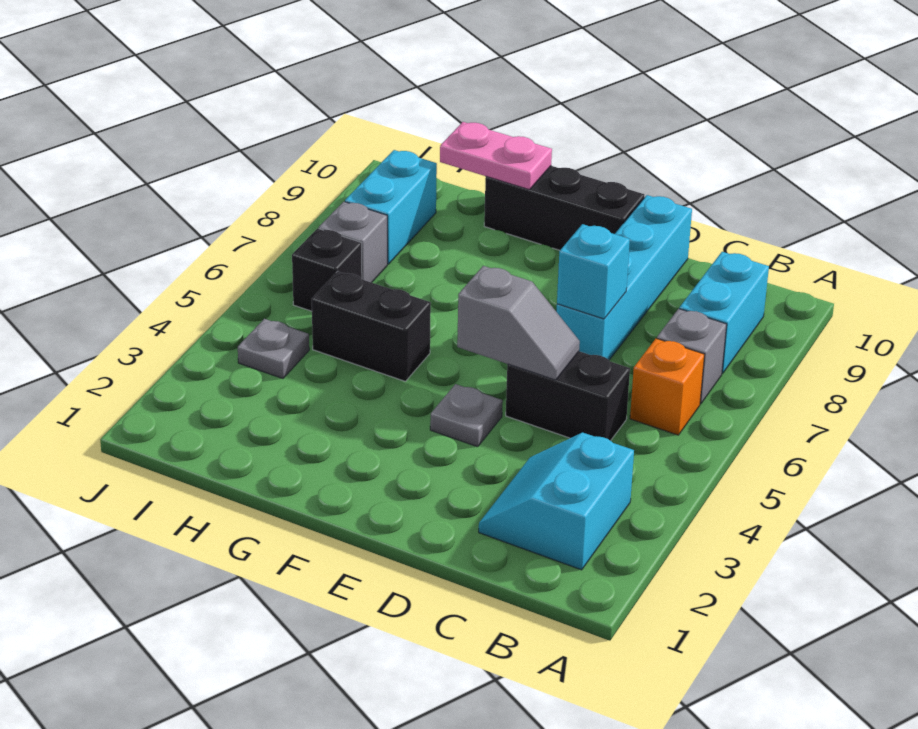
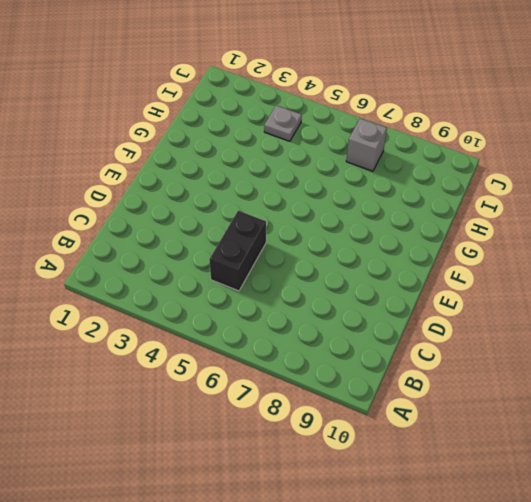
none -> cyan 2x2 slope [479,433,634,570]
none -> orange 1x1 brick [630,338,704,435]
none -> grey 1x1 brick [657,309,727,404]

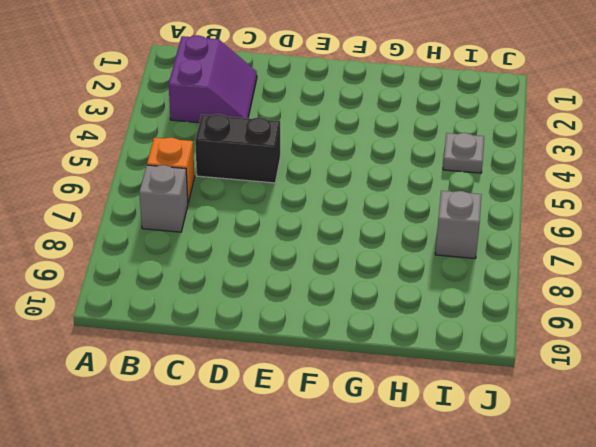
purple 2x2 slope [169,35,257,123] -> cyan 2x2 slope [479,433,634,570]
none -> cyan 1x2 brick [679,252,769,373]
none -> cyan 1x4 brick [557,195,692,360]
none -> grey 1x1 plate [430,384,503,447]

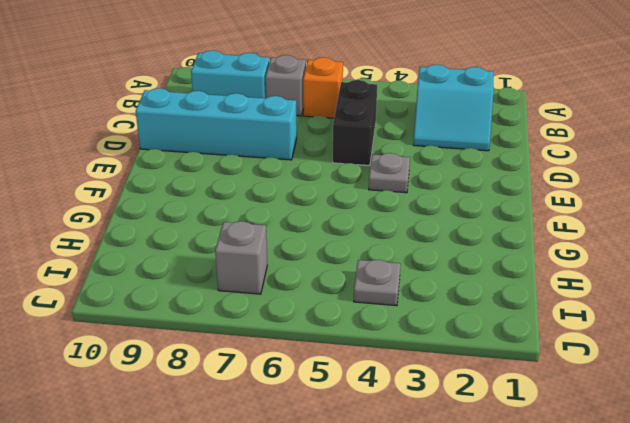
none -> black 1x3 brick [484,166,644,250]
none -> black 1x2 brick [312,271,431,381]
none -> black 1x1 brick [292,228,362,311]

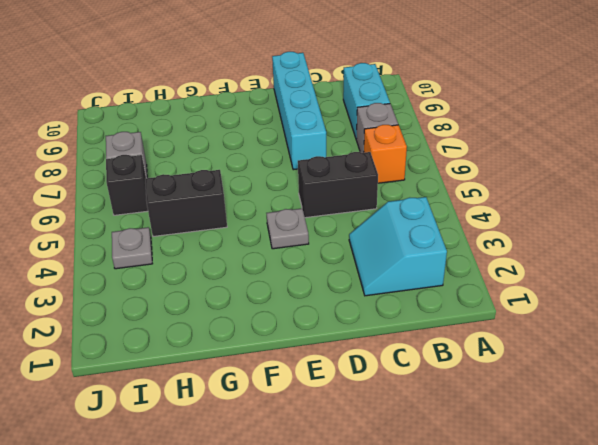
none -> black 1x3 brick [484,166,644,250]
none -> cyan 1x2 brick [345,150,437,264]
none -> grey 1x2 slope [457,266,580,380]

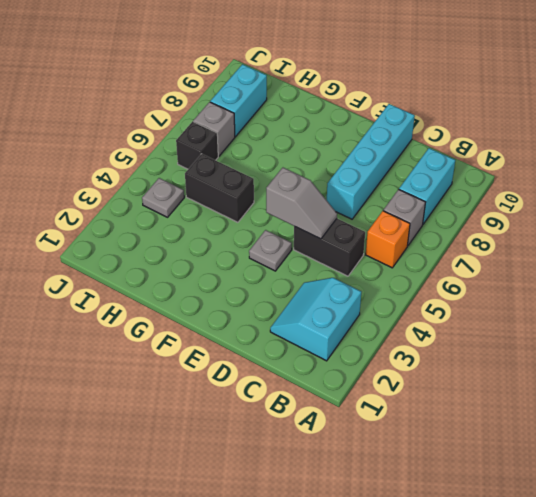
none -> black 1x3 brick [484,166,644,250]
none -> cyan 1x1 brick [557,224,630,319]
none -> pink 1x2 plate [440,122,552,190]

